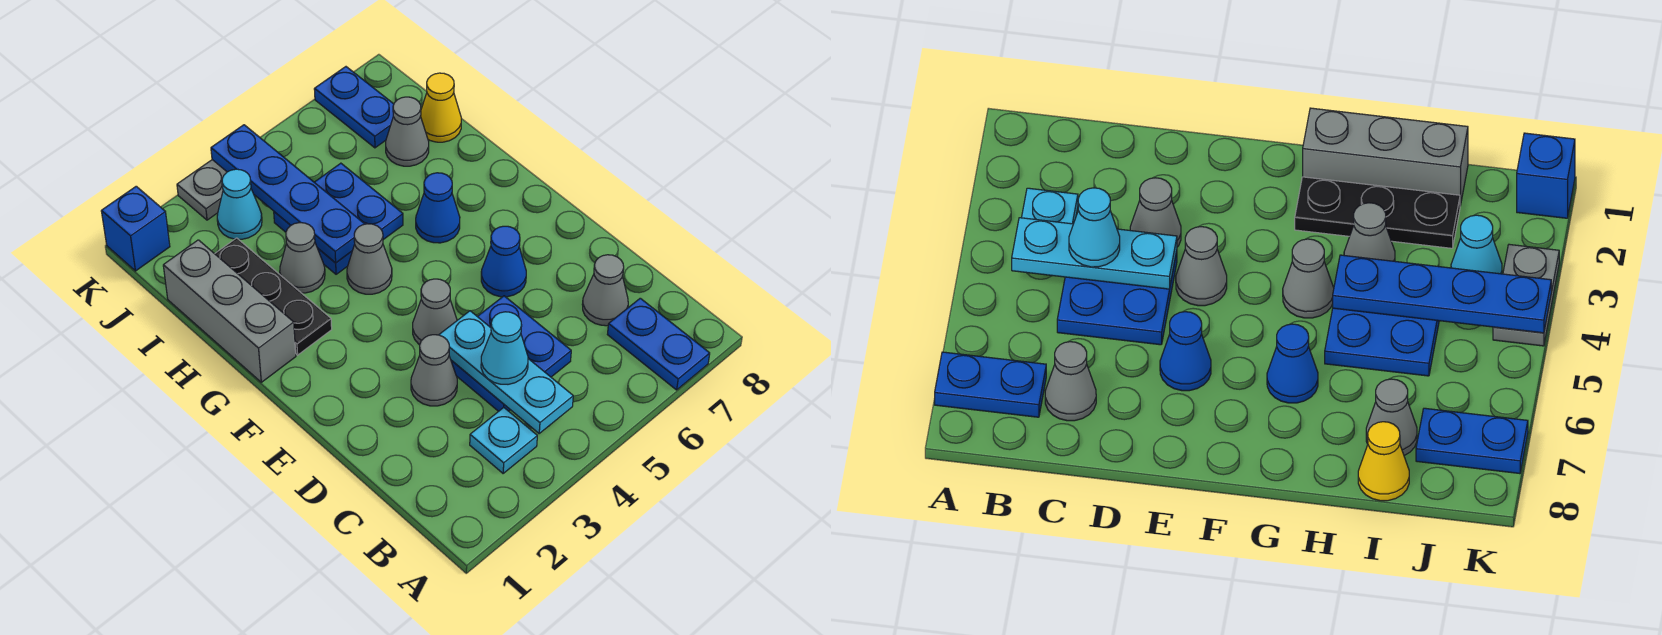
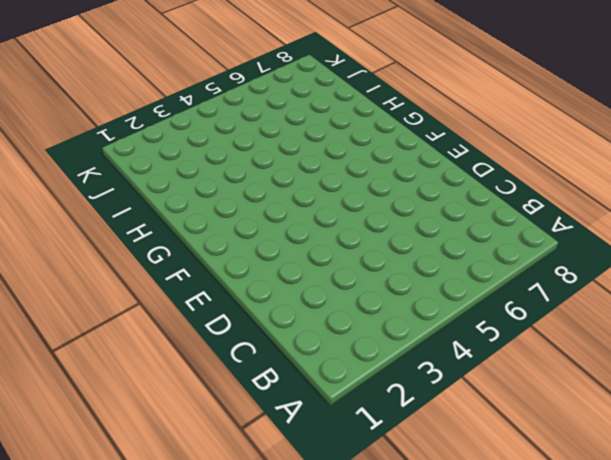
none -> blue 1x2 plate [607,298,710,390]
none -> cyan 1x1 plate [470,408,537,473]
none -> blue 2x2 plate [451,296,571,411]

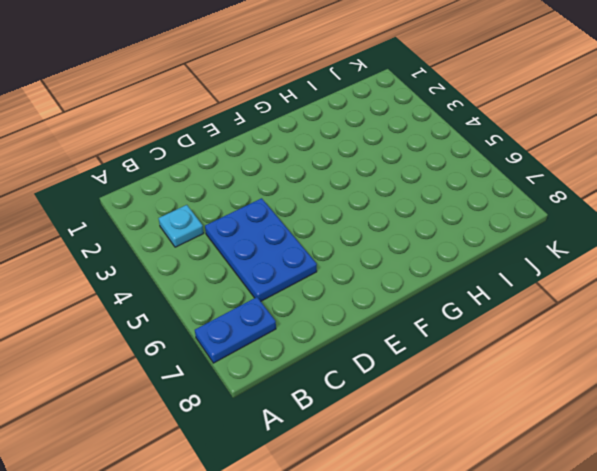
blue 2x3 plate [205,198,317,301] -> blue 2x2 plate [451,296,571,411]
none -> grey 1x1 cone [582,255,628,326]
none -> grey 1x1 cone [411,335,457,406]
none -> grey 1x1 cone [413,279,457,345]

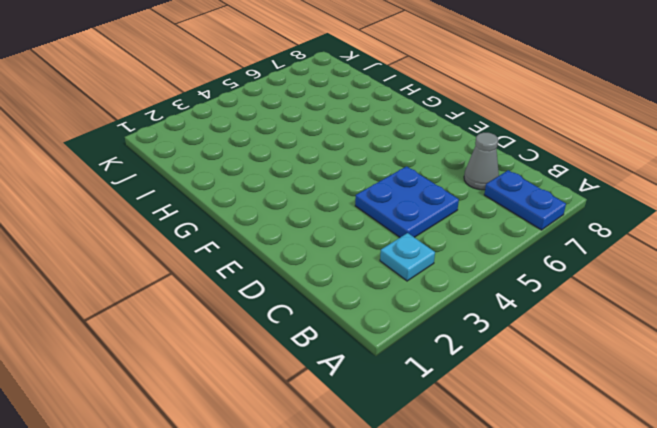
none -> grey 1x1 cone [411,335,457,406]
none -> grey 1x1 cone [413,279,457,345]
none -> blue 1x1 cone [481,226,526,297]

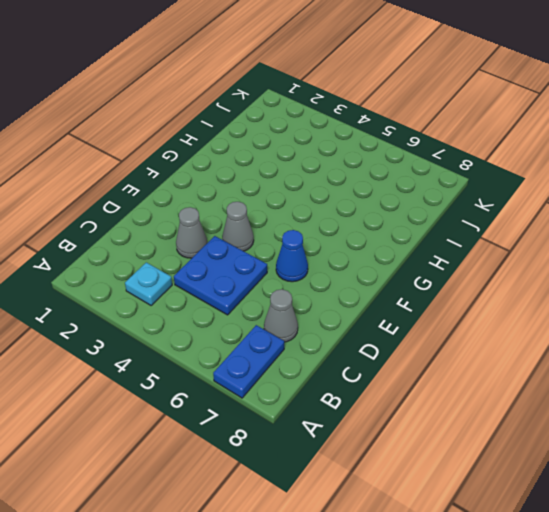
none -> grey 1x3 brick [163,240,296,382]
none -> black 1x3 plate [215,238,332,355]
none -> grey 1x1 cone [347,224,392,294]

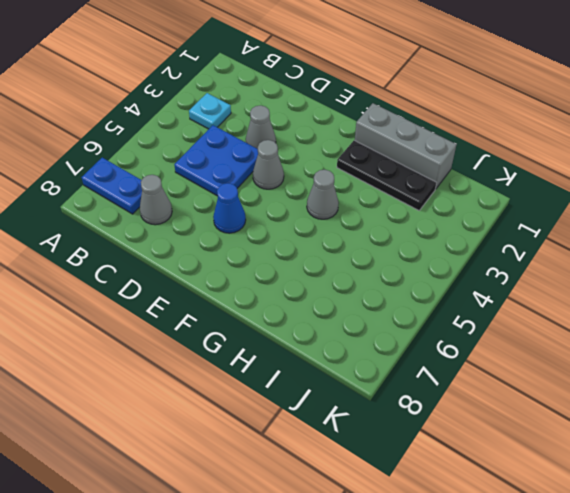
none -> blue 1x1 cone [416,173,460,243]
none -> grey 1x1 cone [280,223,325,293]
none -> blue 2x2 plate [274,163,403,274]

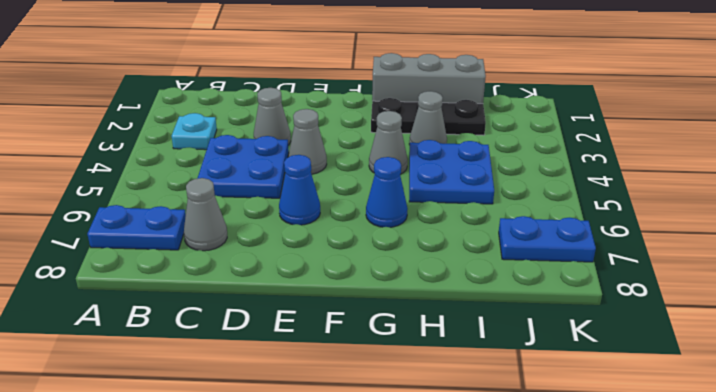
none -> grey 1x1 cone [386,97,429,166]
none -> yellow 1x1 cone [421,73,461,142]
none -> cyan 1x1 cone [217,169,262,239]

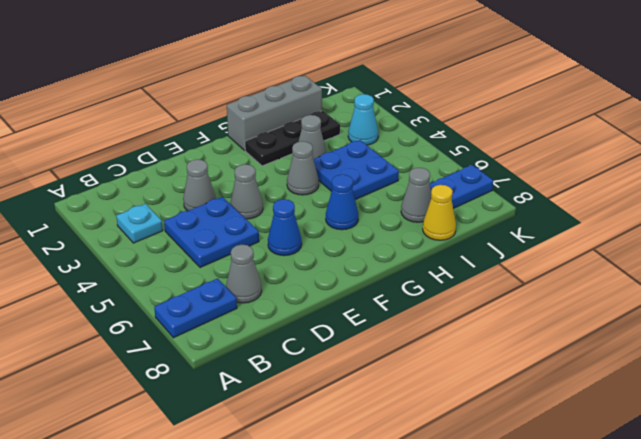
none -> blue 1x1 brick [101,186,170,271]
none -> grey 1x2 plate [177,160,227,220]
none -> cyan 1x3 plate [439,311,573,433]

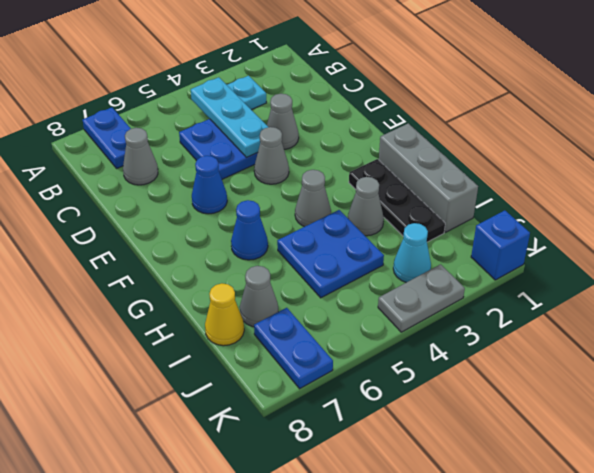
none -> blue 1x4 plate [211,125,364,263]
none -> cyan 1x1 cone [481,312,528,384]

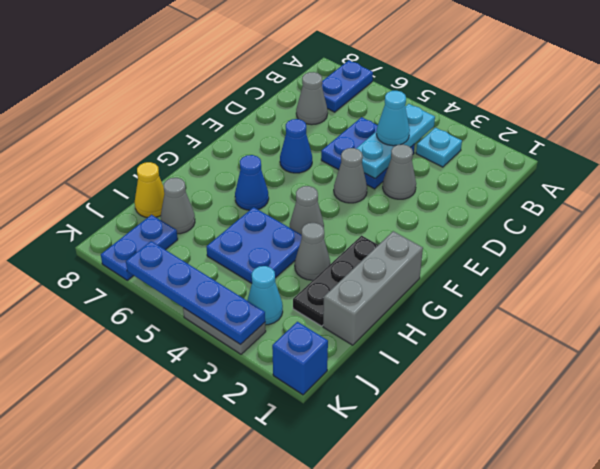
blue 1x4 plate [126,241,265,345] -> blue 1x4 plate turned to [211,125,364,263]

